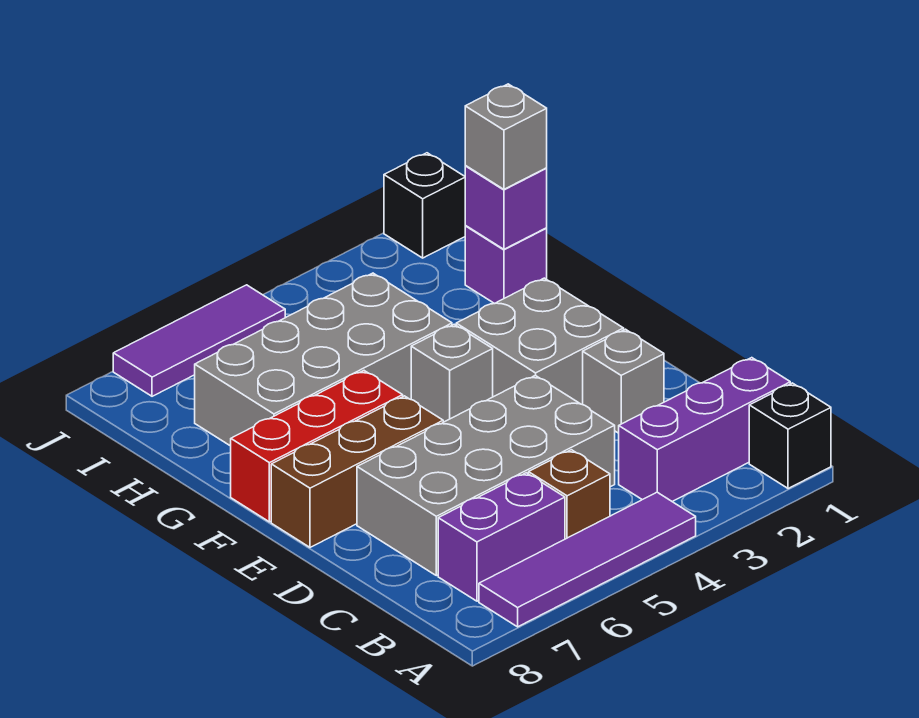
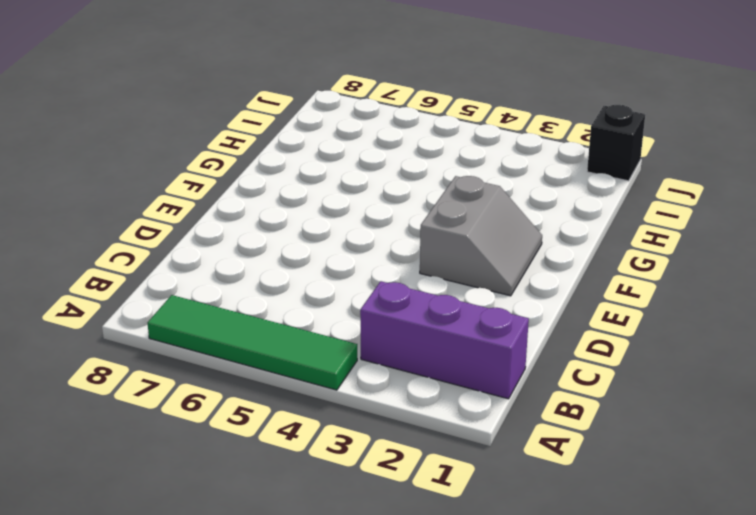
green 1x4 tile [148,295,357,390] -> purple 1x4 tile [479,492,696,627]
grey 2x2 slope [420,176,542,296] -> grey 2x2 brick [456,278,624,405]
none -> black 1x1 brick [749,383,831,489]
none -> brown 1x1 brick [529,450,610,539]
none -> purple 1x2 brick [438,473,565,601]

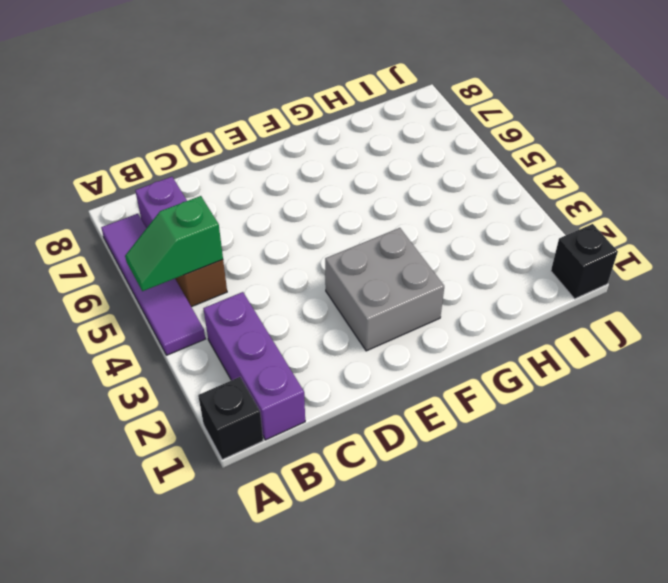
green 1x2 slope [125,196,223,291] -> none
none -> grey 2x4 brick [357,375,615,576]
none -> grey 1x1 brick [583,329,664,433]
none -> brown 1x3 brick [271,396,443,547]

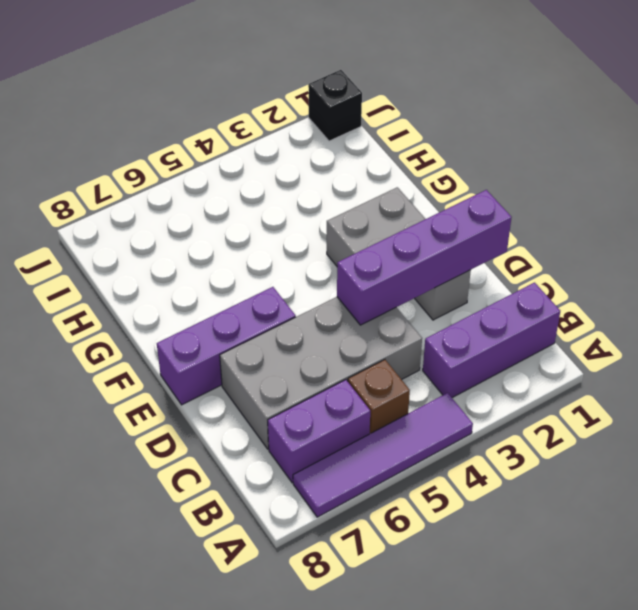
purple 1x4 brick [337,190,512,325] -> none
purple 1x3 brick [157,287,296,405] -> brown 1x3 brick [271,396,443,547]
none -> black 1x1 brick [749,383,831,489]
none -> grey 1x1 brick [411,324,493,422]
none -> red 1x3 brick [231,371,403,522]

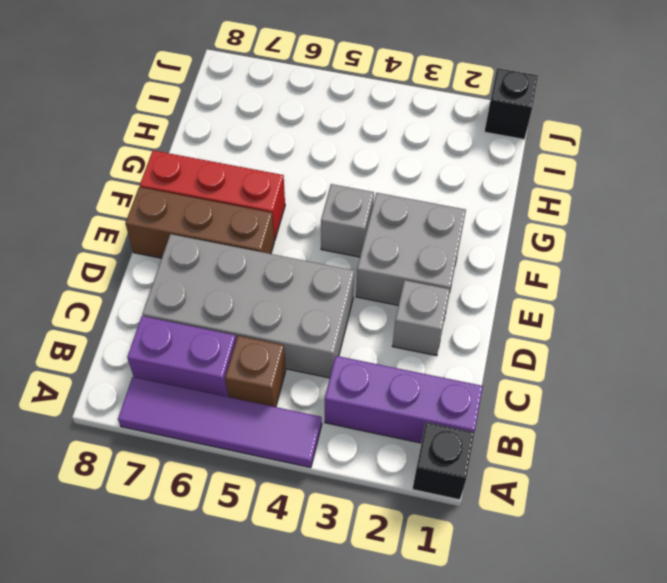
none -> grey 2x4 brick [195,273,452,446]
none -> purple 1x1 brick [465,226,547,304]
none -> purple 1x3 tile [113,285,285,396]

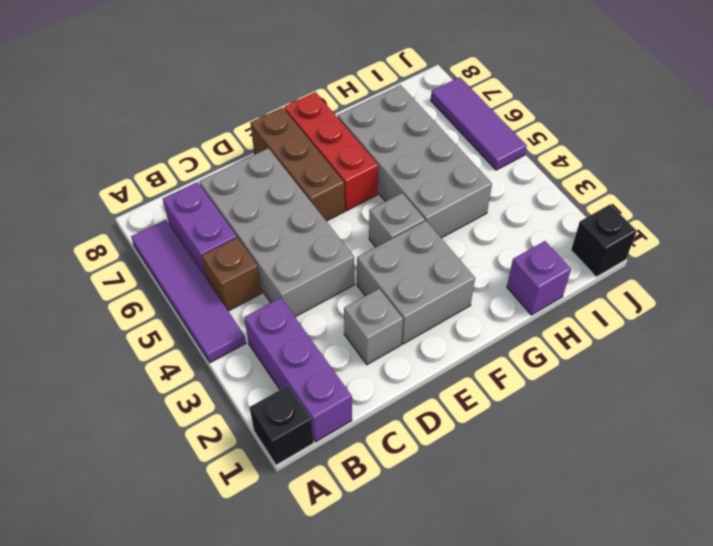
none -> purple 1x1 brick [465,166,547,249]
none -> grey 1x1 brick [465,84,547,189]

